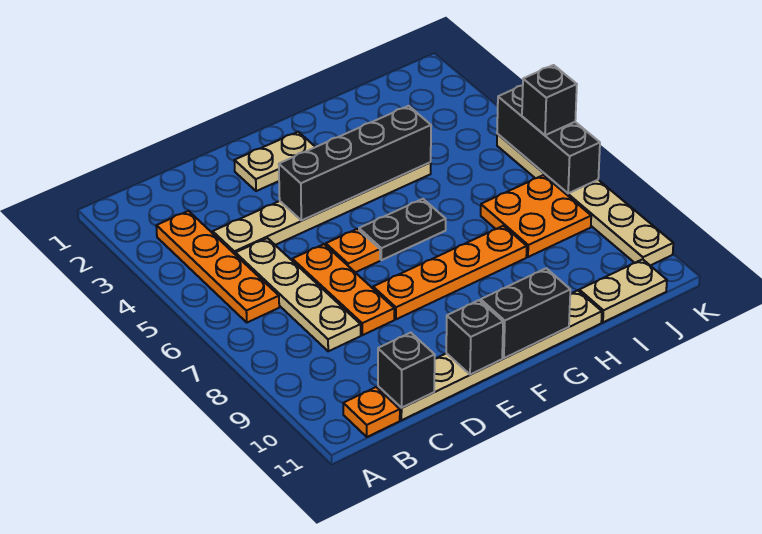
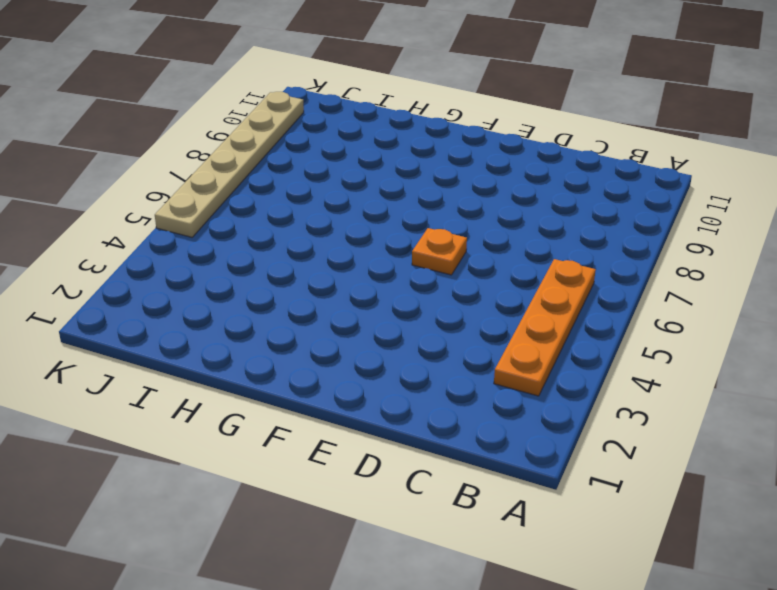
none -> orange 1x1 plate [343,387,400,437]
none -> tan 1x6 plate [213,163,431,254]
none -> tan 1x4 plate [235,238,361,351]

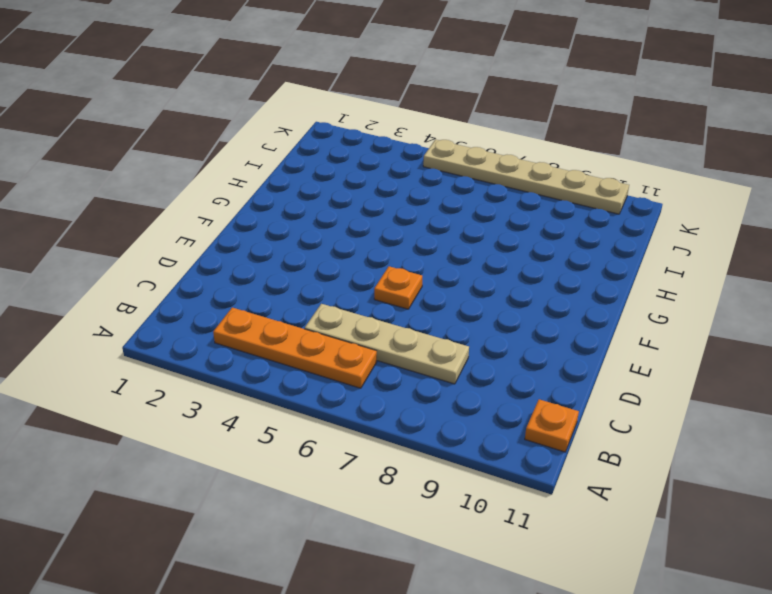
none -> tan 1x6 plate [213,163,431,254]
none -> tan 1x6 plate [378,290,602,420]
none -> orange 1x3 plate [292,244,394,335]

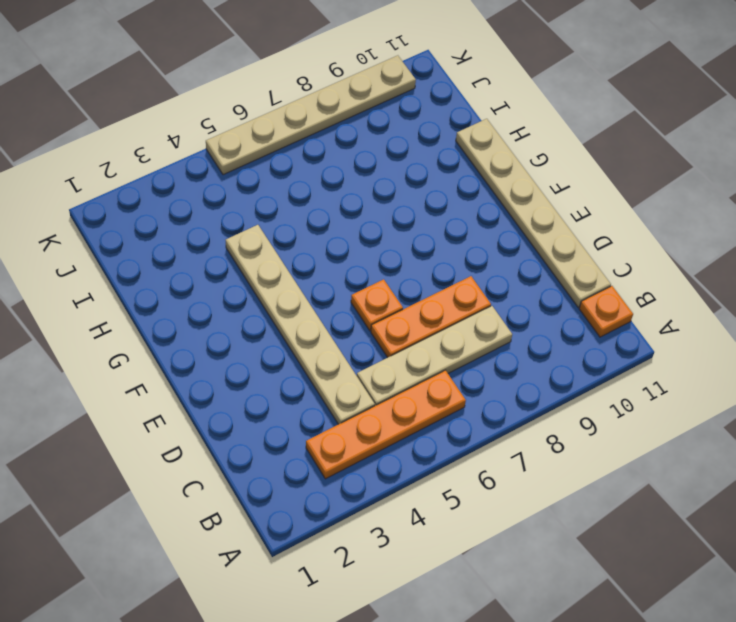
none -> tan 1x2 plate [234,132,315,191]
none -> orange 1x4 plate [373,226,527,319]
none -> black 1x2 plate [359,199,446,260]

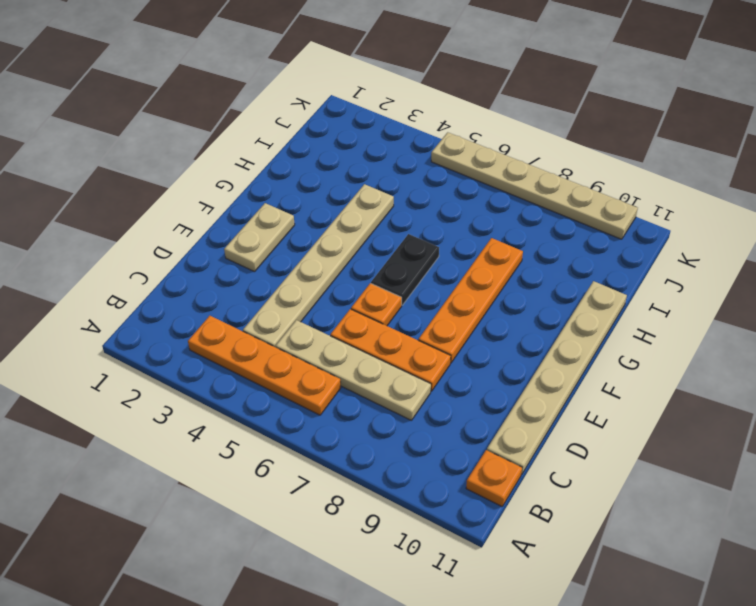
none -> orange 2x2 plate [481,175,591,257]
none -> tan 1x2 plate [579,259,667,322]
none -> black 1x1 brick [378,333,435,408]

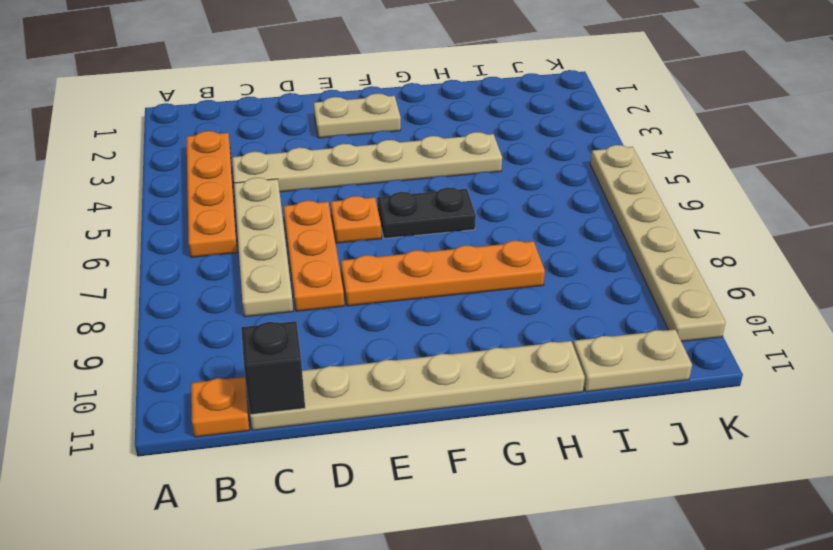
none -> orange 2x2 plate [481,175,591,257]
none -> black 1x4 brick [279,106,431,220]
none -> black 1x1 brick [446,300,503,375]

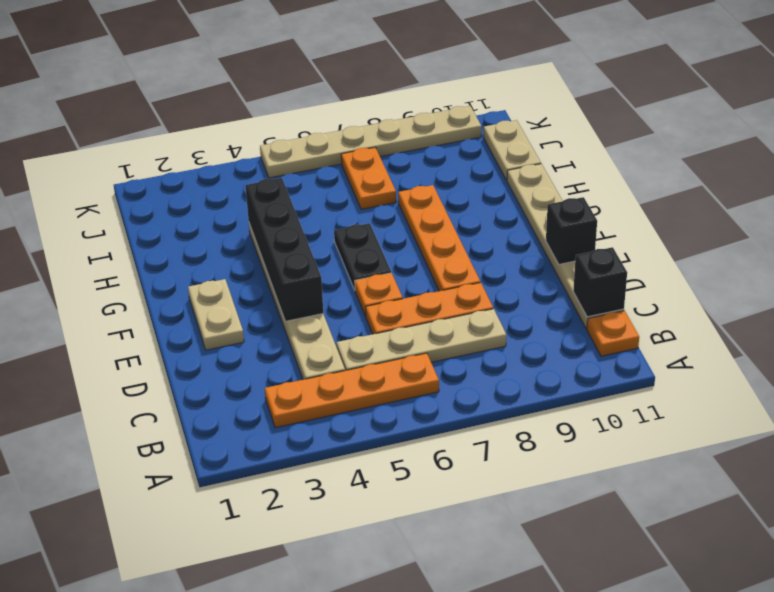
orange 1x2 plate [341,147,396,209] -> orange 2x2 plate [481,175,591,257]
none -> black 1x2 brick [481,268,570,358]
none -> black 1x3 brick [497,85,600,193]
none -> black 1x1 brick [522,65,577,135]

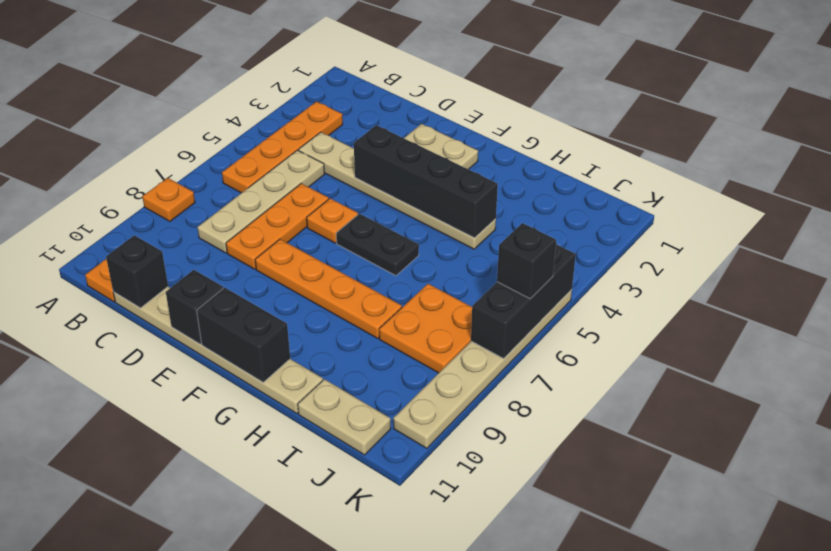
orange 1x1 plate [142,178,195,221] -> none

